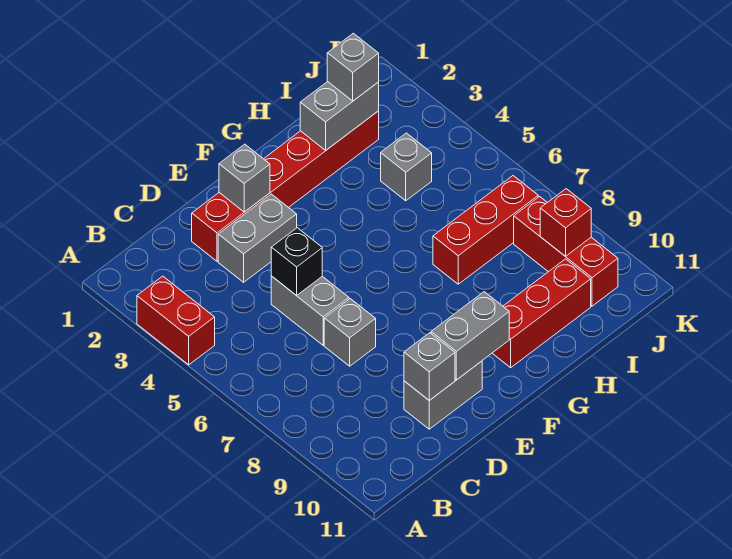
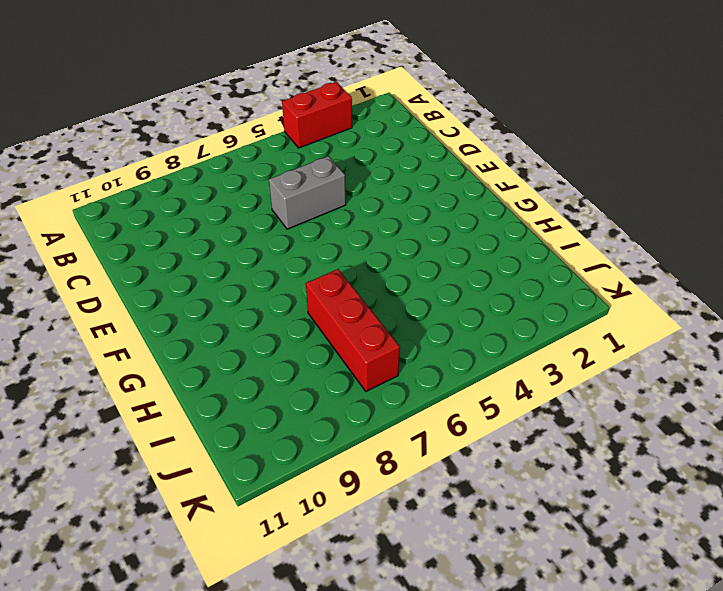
none -> red 1x6 brick [192,111,379,261]
none -> grey 1x2 brick [218,194,297,282]
none -> grey 1x1 brick [324,299,376,366]

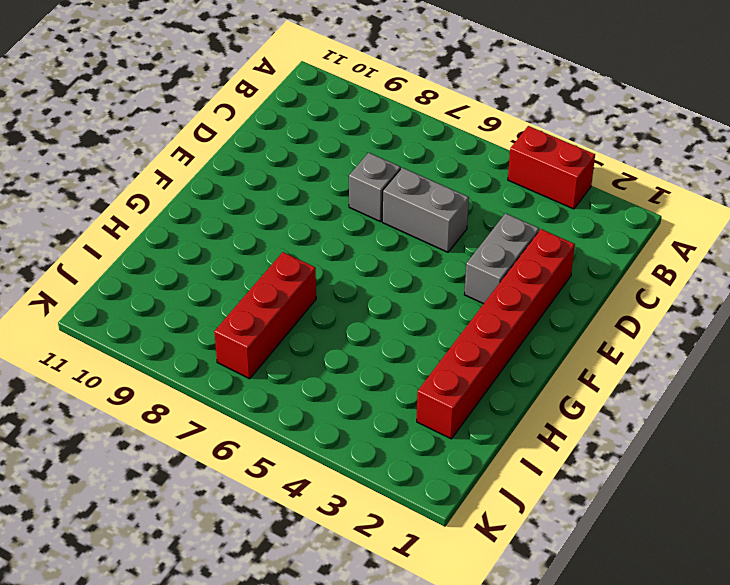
none -> grey 1x2 brick [404,361,482,429]
none -> red 1x3 brick [492,259,591,368]
none -> grey 1x1 brick [381,133,432,201]

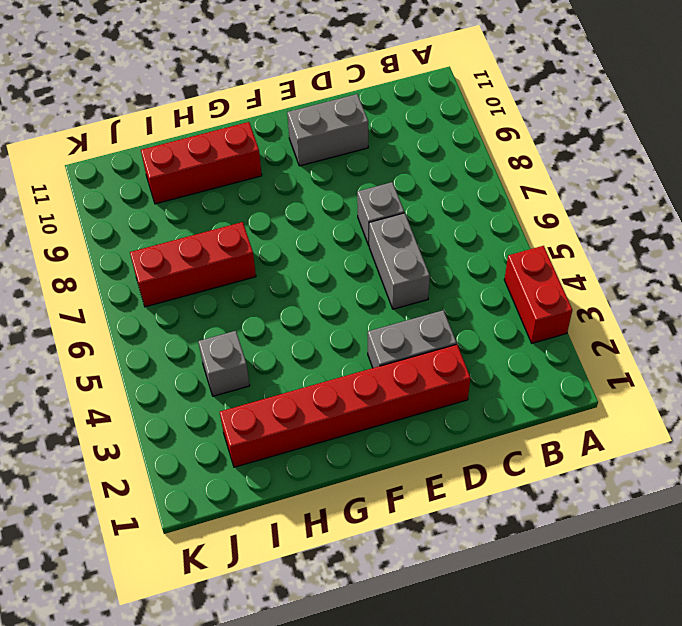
none -> red 1x3 brick [514,197,618,306]
none -> black 1x1 brick [271,228,322,296]
none -> grey 1x1 brick [404,333,455,400]

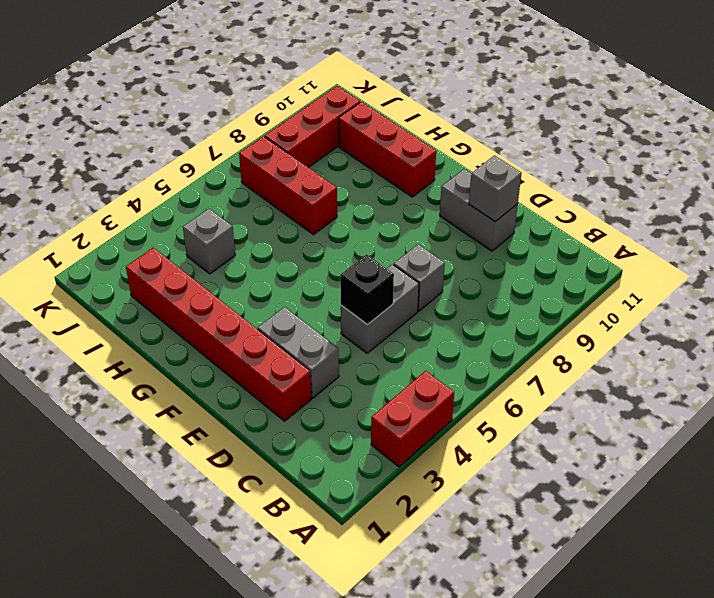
none -> grey 1x1 brick [219,144,270,212]
none -> grey 1x2 brick [431,292,509,380]
none -> grey 1x2 brick [300,82,379,151]

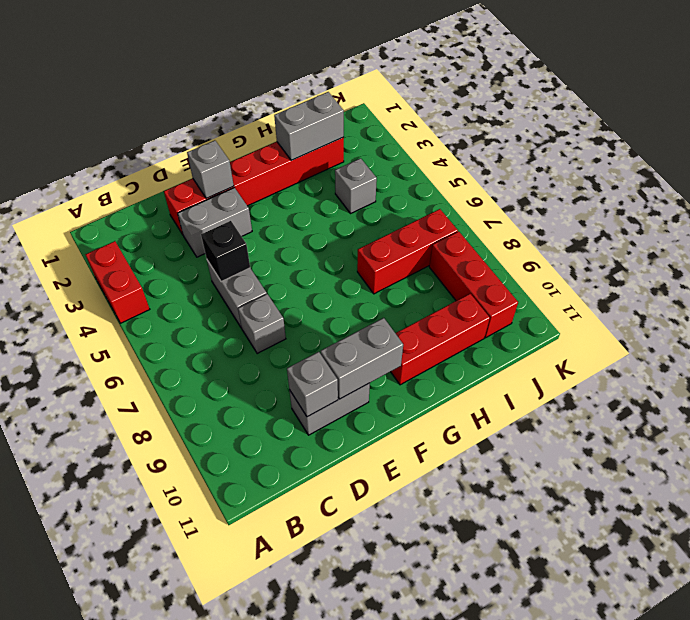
none -> red 1x1 brick [540,189,591,256]
none -> grey 1x1 brick [327,33,379,101]

